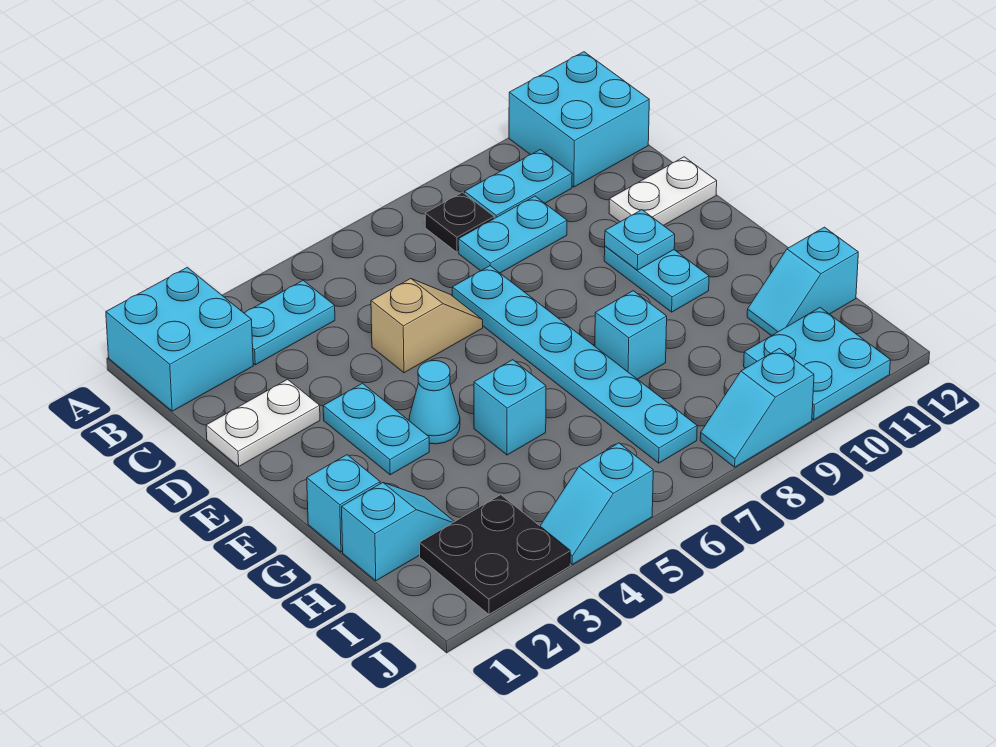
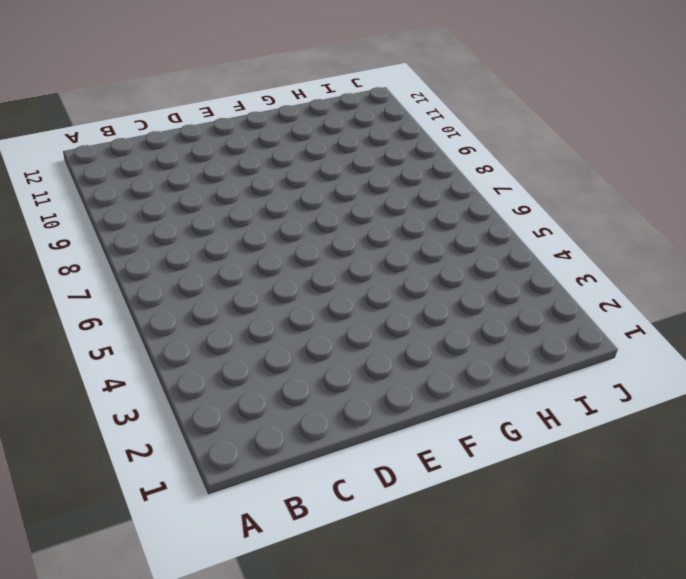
none -> cyan 2x2 brick [106,267,253,411]
none -> cyan 2x2 brick [509,52,649,187]
none -> cyan 1x2 plate [244,281,335,365]

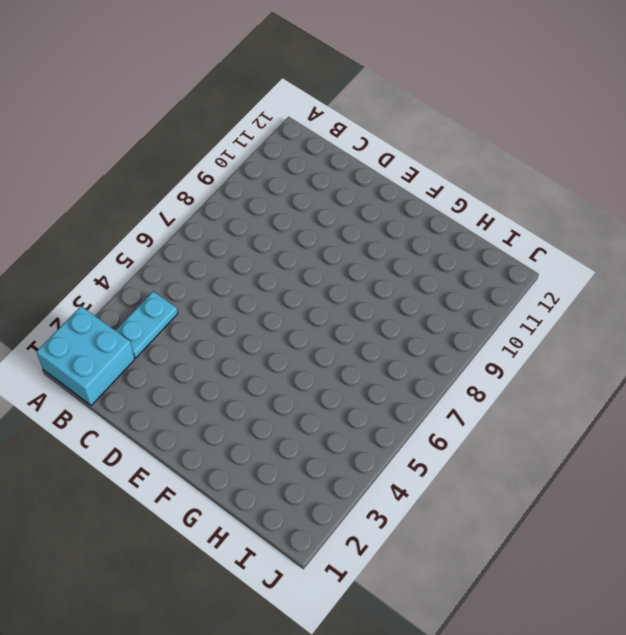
none -> cyan 2x2 brick [509,52,649,187]
none -> black 1x1 plate [425,192,494,252]
none -> cyan 1x2 plate [465,150,572,218]

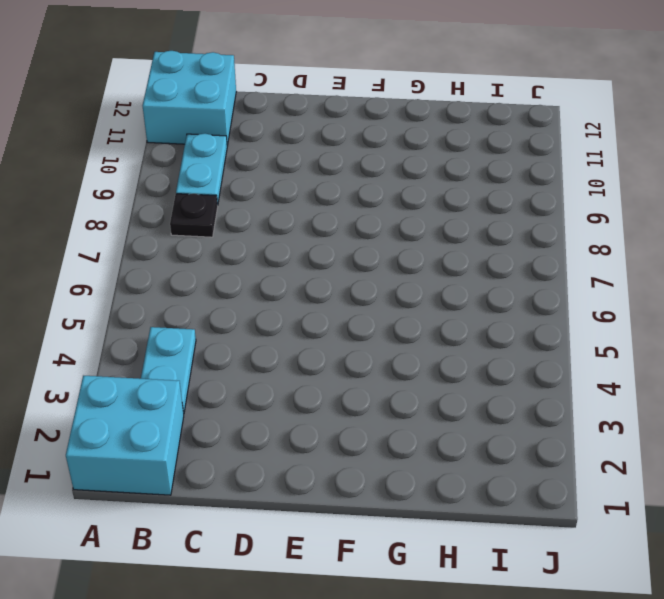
none -> cyan 1x2 plate [458,196,567,273]
none -> white 1x2 plate [206,379,320,466]
none -> tan 1x2 slope [371,279,483,373]

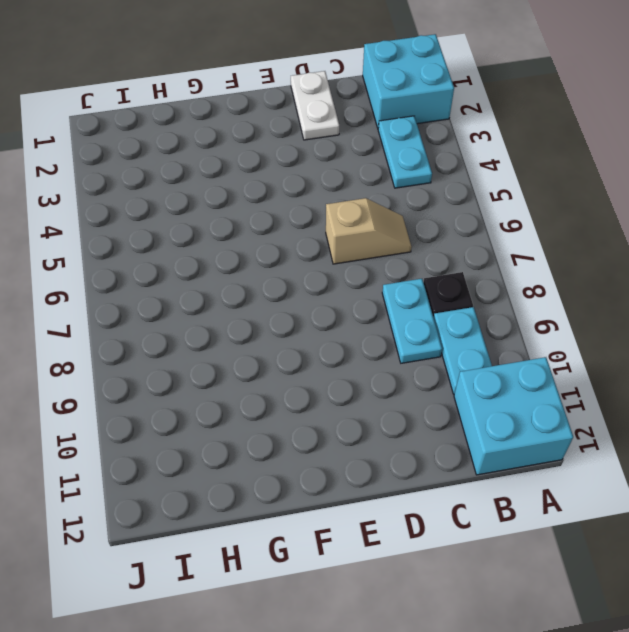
tan 1x2 slope [326,198,411,264] -> tan 1x2 slope turned to [371,279,483,373]
none -> cyan 1x6 plate [452,266,697,463]
none -> white 1x2 plate [609,157,717,226]
none -> cyan 1x2 plate [323,383,429,475]

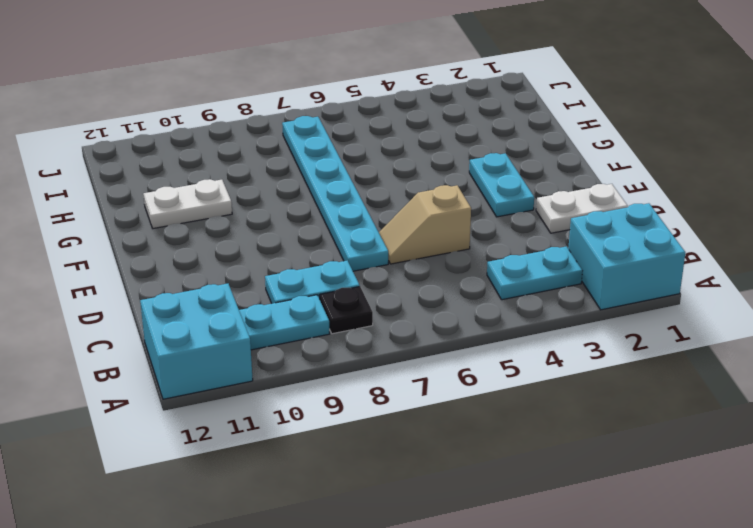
white 1x2 plate [144,179,232,229] -> white 1x2 plate moved to [609,157,717,226]
none -> cyan 1x2 plate [604,246,709,312]
none -> cyan 1x1 cone [409,361,460,444]
none -> cyan 1x1 brick [307,455,380,552]

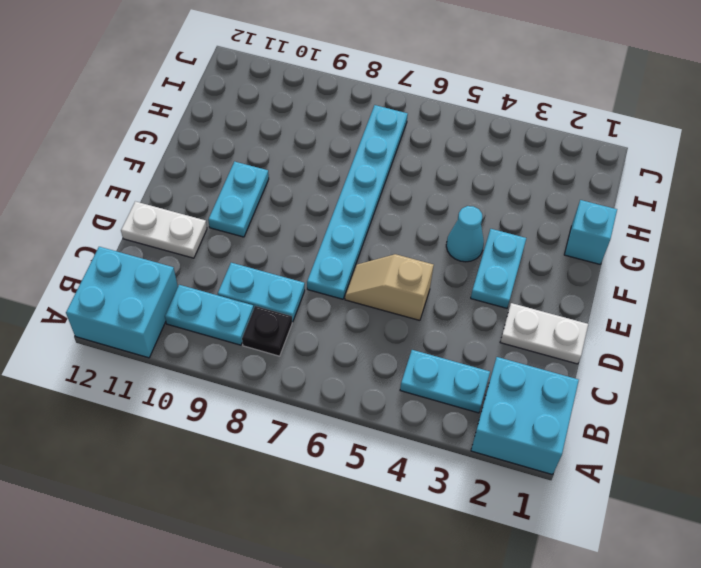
none -> cyan 1x1 brick [474,360,546,455]
none -> cyan 1x1 brick [595,291,667,379]
none -> cyan 1x2 slope [342,483,454,581]

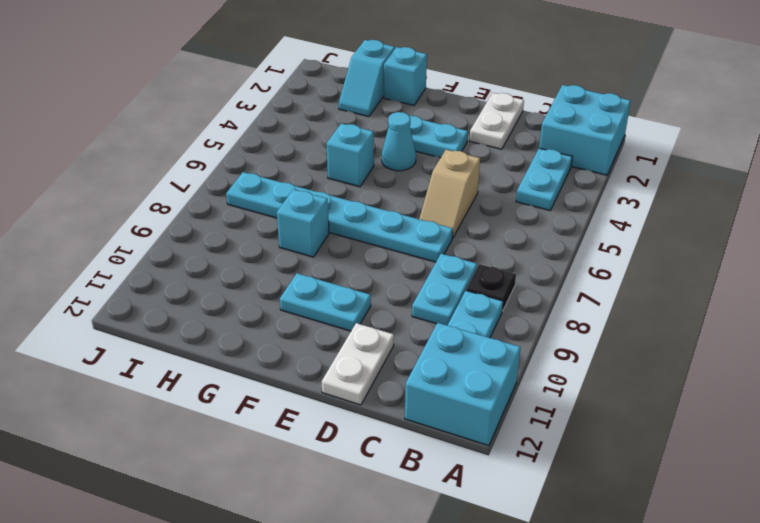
none -> cyan 1x2 slope [747,227,858,336]
none -> black 2x2 plate [419,495,570,614]
none -> cyan 2x2 plate [744,308,890,420]

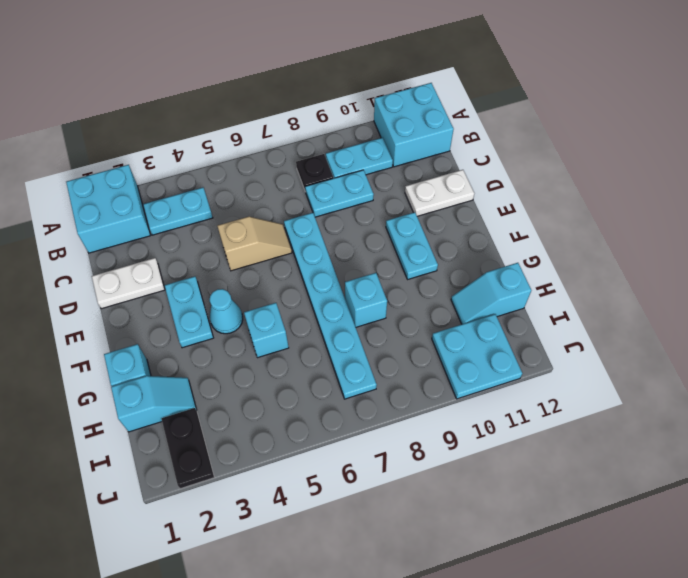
black 1x2 plate [161,408,214,489] -> black 2x2 plate [419,495,570,614]
none -> cyan 1x2 slope [540,443,653,564]
none -> cyan 1x2 slope [700,349,814,467]
none -> cyan 1x1 plate [605,210,675,270]

